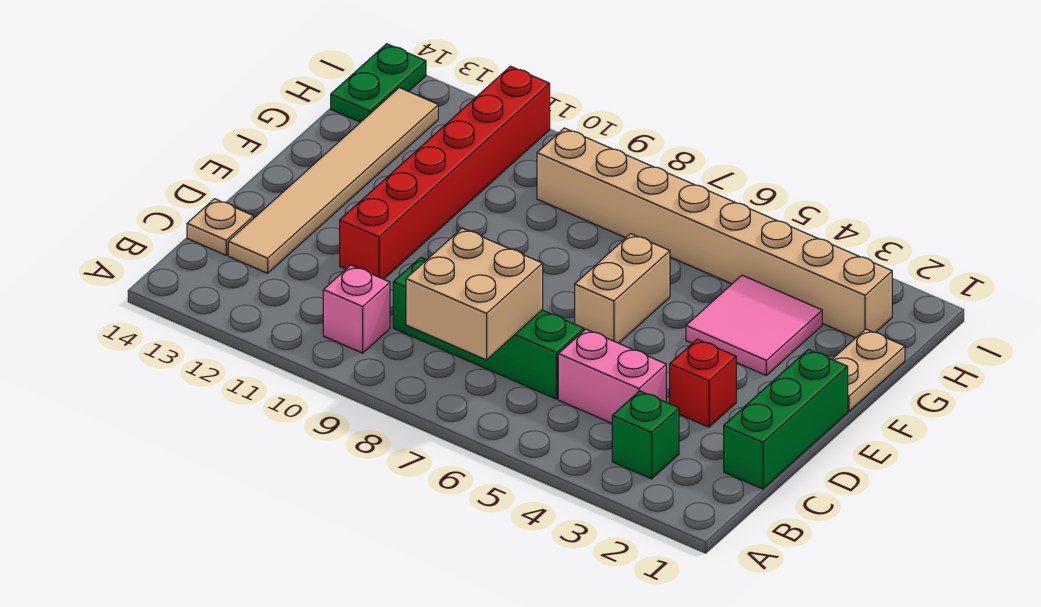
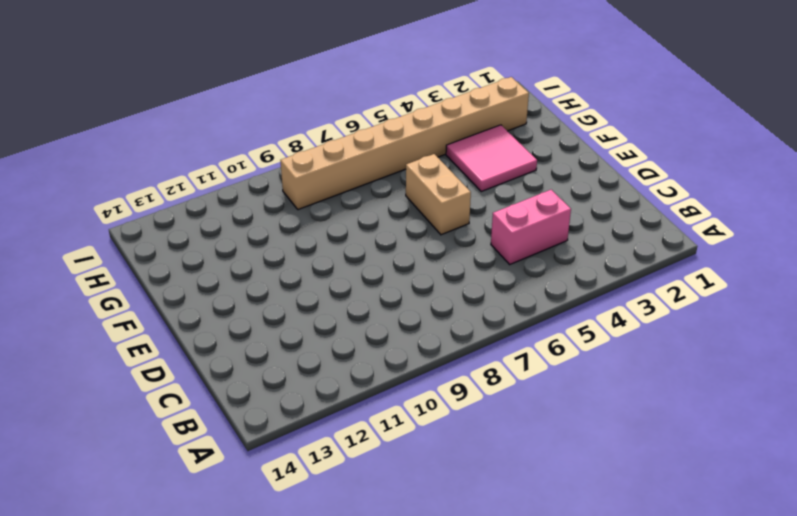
none -> green 1x1 brick [612,391,679,479]
none -> pink 1x1 brick [323,265,390,353]
none -> green 1x3 brick [724,349,848,489]

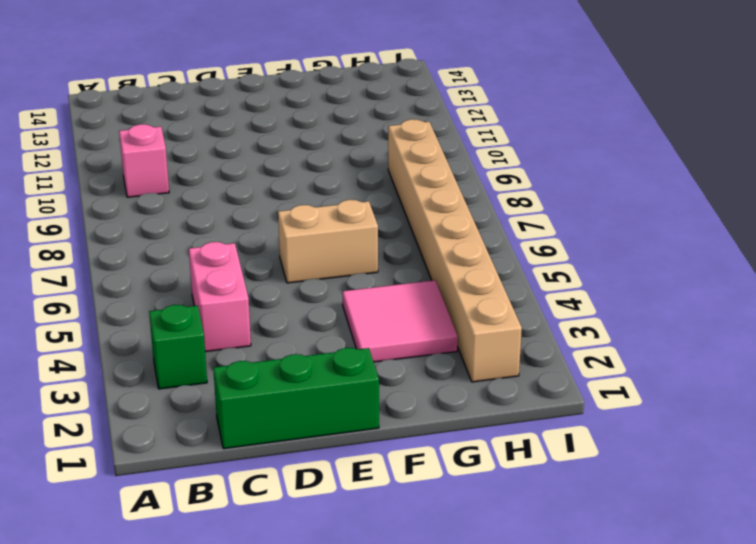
none -> green 1x4 brick [393,257,584,399]
none -> tan 1x6 tile [228,88,438,273]
none -> tan 1x1 plate [187,199,254,255]

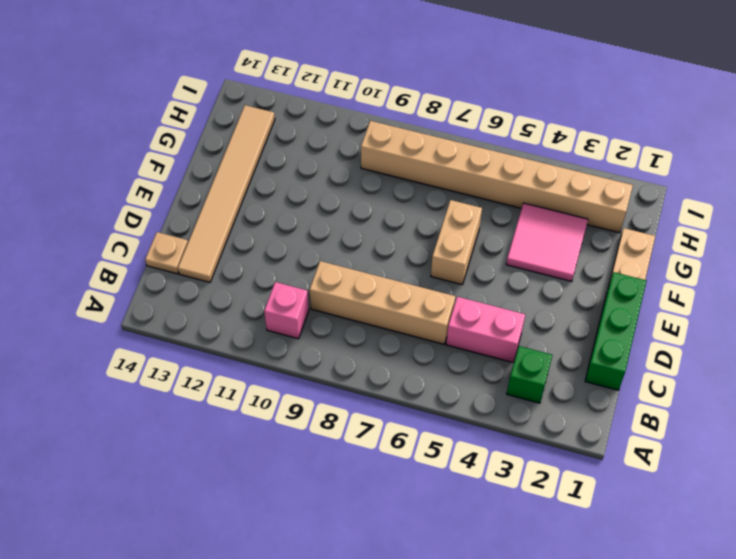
tan 1x4 brick [310,261,455,344] -> green 1x4 brick [393,257,584,399]
none -> red 1x1 brick [670,339,736,427]
none -> red 1x6 brick [340,66,550,279]
none -> green 1x2 plate [331,44,426,122]

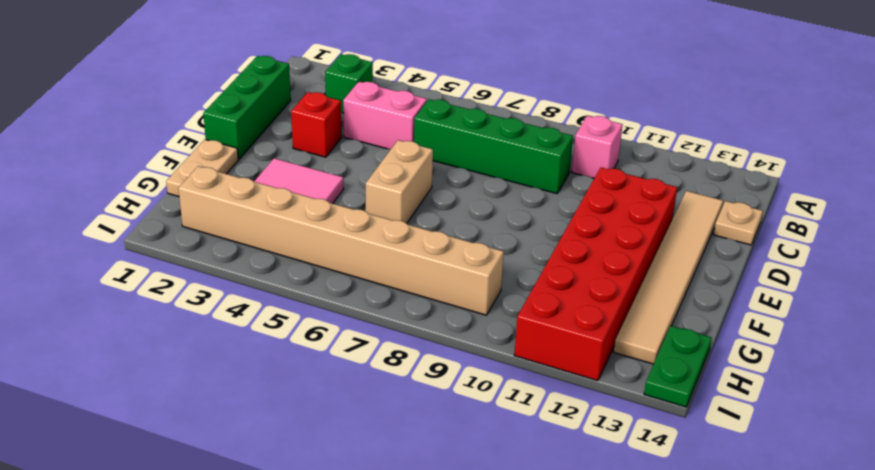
red 2x6 brick [514,168,677,381] -> red 1x6 brick [340,66,550,279]
none -> tan 2x2 brick [406,228,543,360]

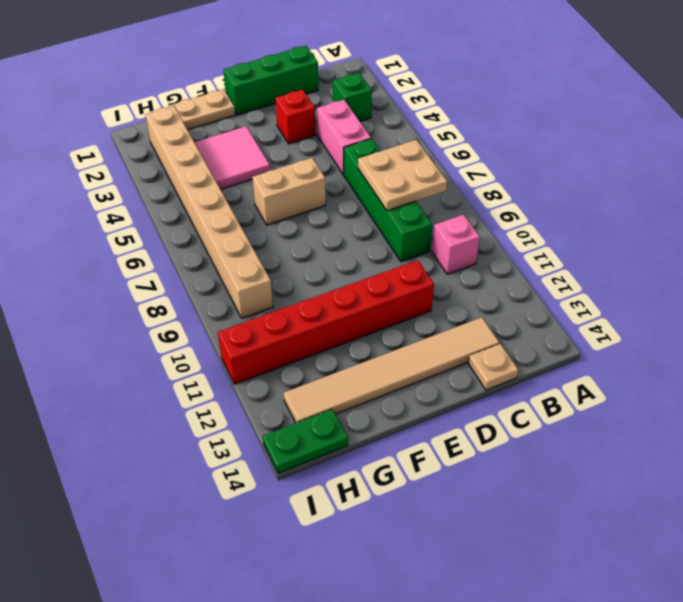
tan 2x2 plate [358,140,447,211] -> tan 2x2 brick [406,228,543,360]

